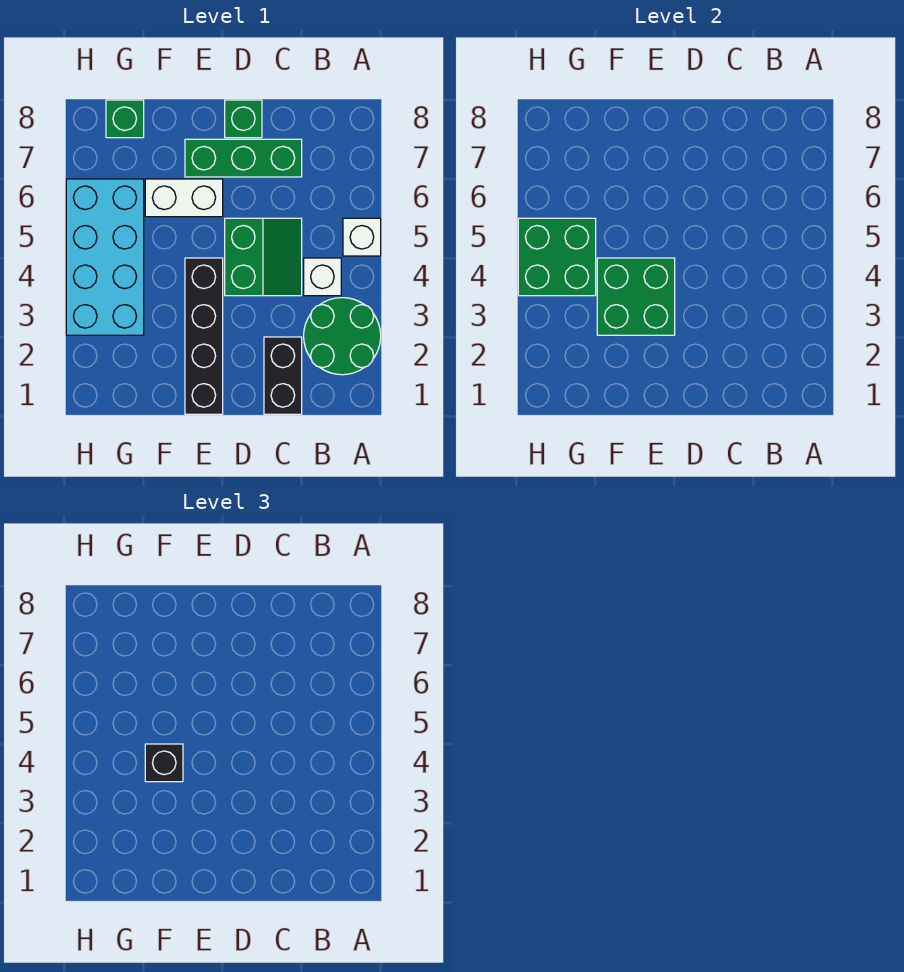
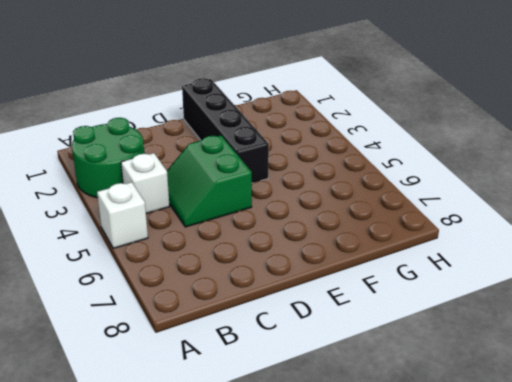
none -> black 1x2 brick [264,337,302,414]
none -> green 1x3 brick [185,139,302,177]
none -> green 1x1 brick [225,100,262,138]

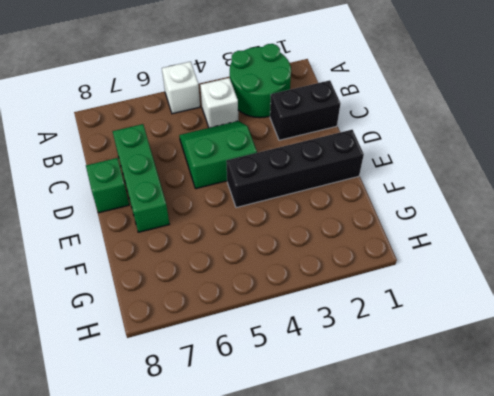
none -> white 1x2 brick [145,179,223,217]
none -> cyan 2x4 brick [66,179,144,335]
none -> green 1x1 brick [106,100,144,138]

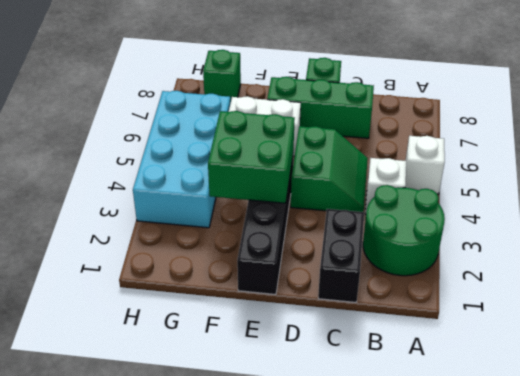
none -> green 2x2 brick [518,218,596,296]
none -> black 1x1 brick [145,744,183,782]

